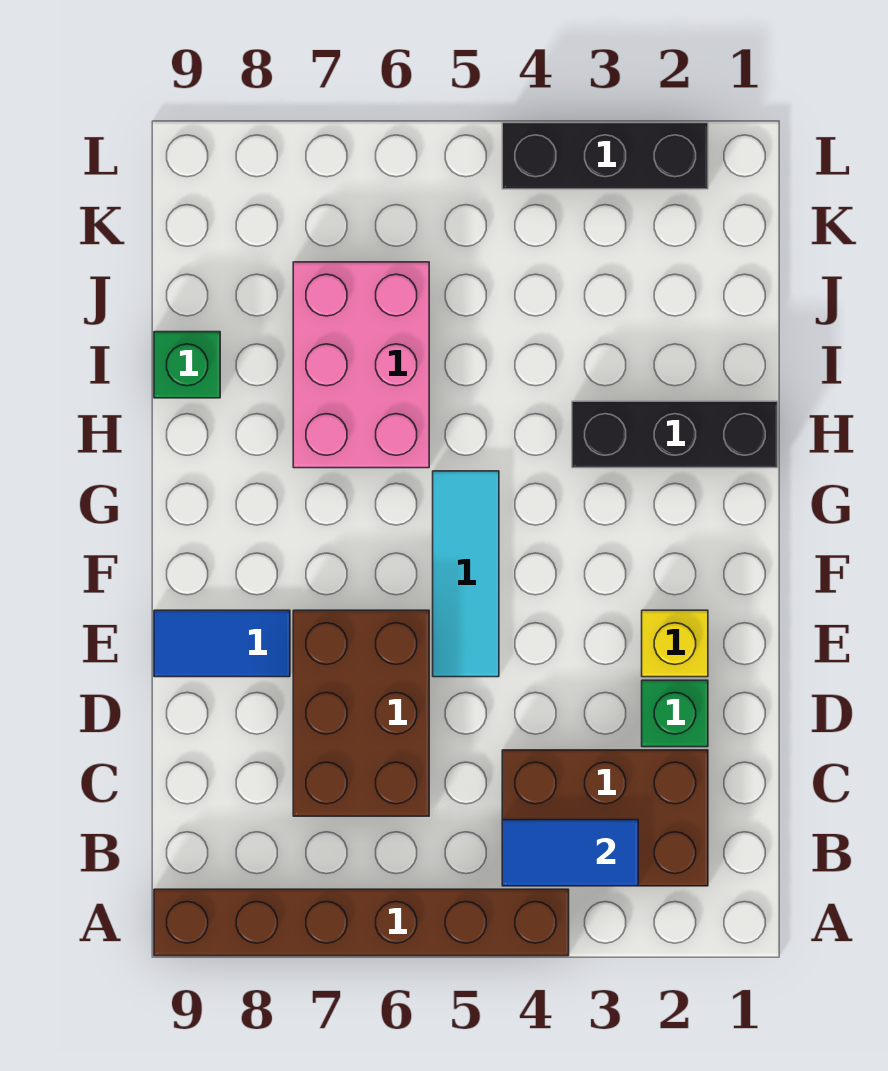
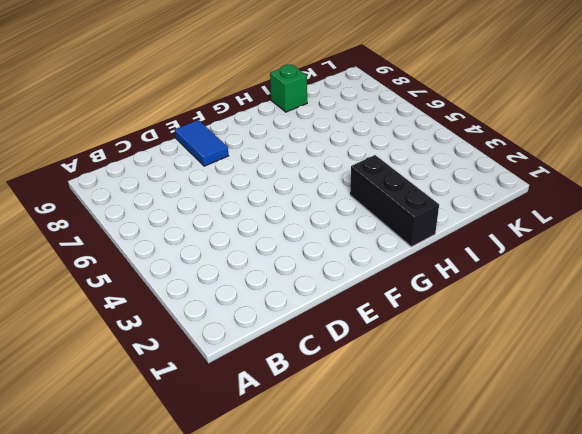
none -> brown 1x6 brick [154,889,569,956]
none -> brown 2x3 brick [502,750,708,886]
none -> brown 2x3 brick [293,610,429,816]

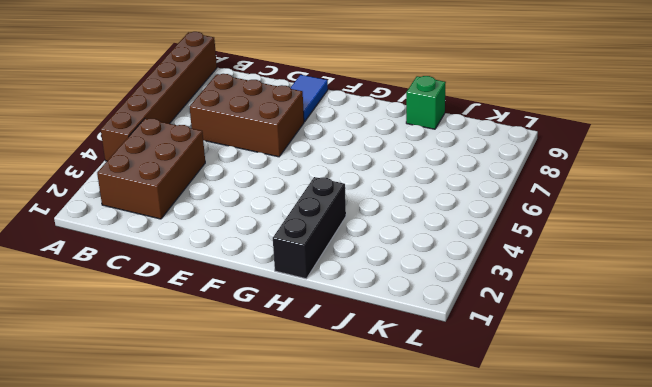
none -> green 1x1 brick [642,680,708,747]
none -> yellow 1x1 brick [642,610,708,677]
none -> cyan 1x3 tile [433,471,499,677]

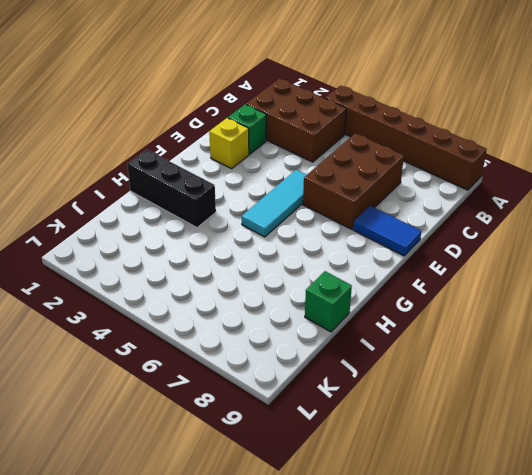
none -> pink 2x3 brick [293,262,429,468]
none -> black 1x3 brick [502,123,708,189]
none -> blue 1x2 tile [502,820,638,886]

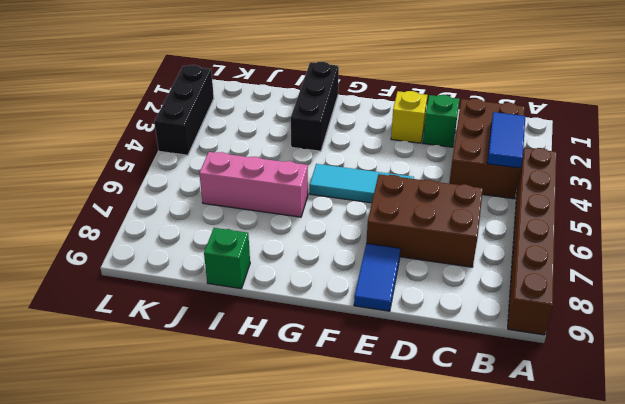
pink 1x3 brick [199,152,308,217] -> pink 2x3 brick [293,262,429,468]

